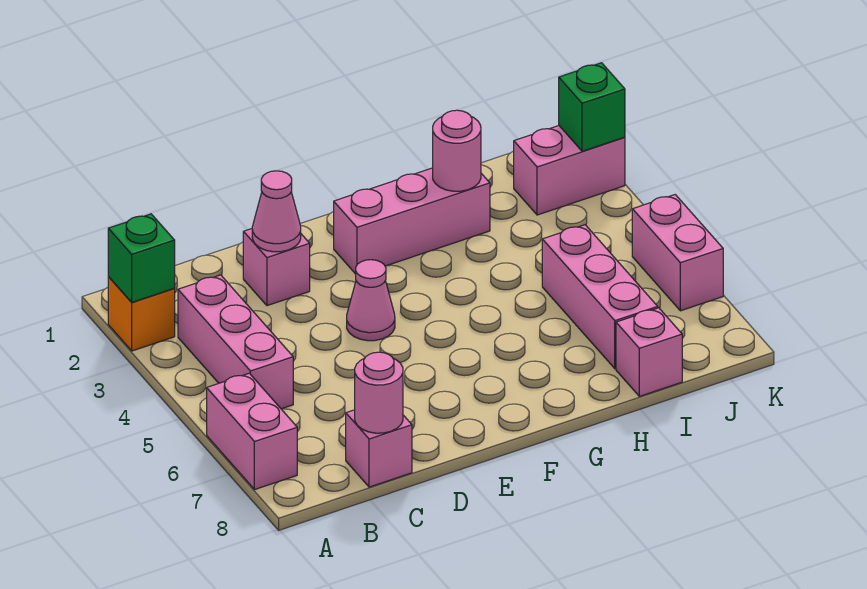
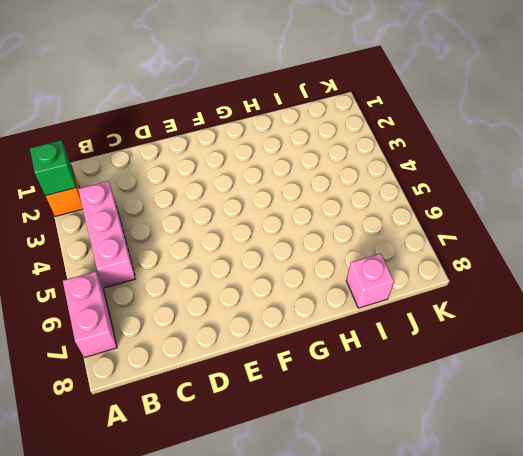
none -> pink 1x1 brick [346,410,412,487]
none -> pink 1x1 brick [243,229,310,306]
none -> pink 1x1 cone [347,260,395,341]

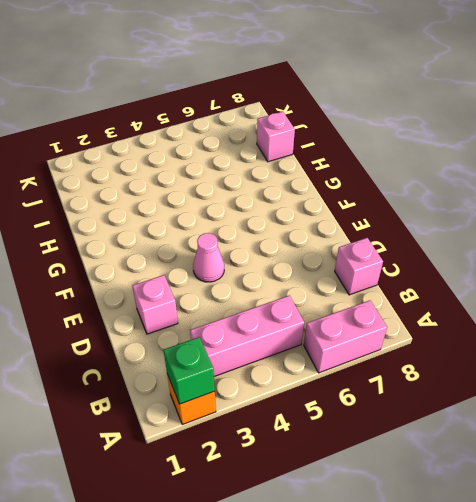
none -> pink 1x3 brick [334,168,490,274]
none -> pink 1x3 brick [542,225,658,369]
none -> pink 1x2 brick [514,126,625,215]

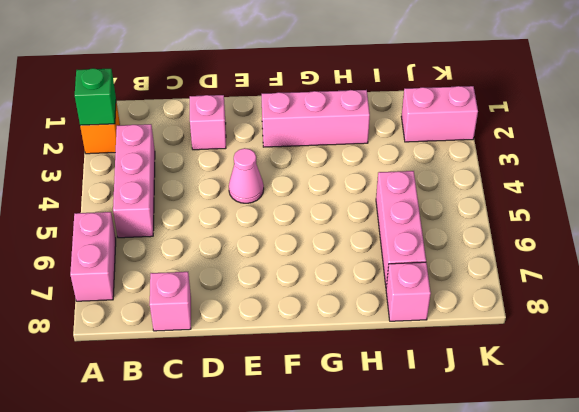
none -> pink 1x2 brick [632,195,723,311]
none -> pink 1x1 round brick [355,352,403,433]
none -> pink 1x1 cone [252,171,301,252]

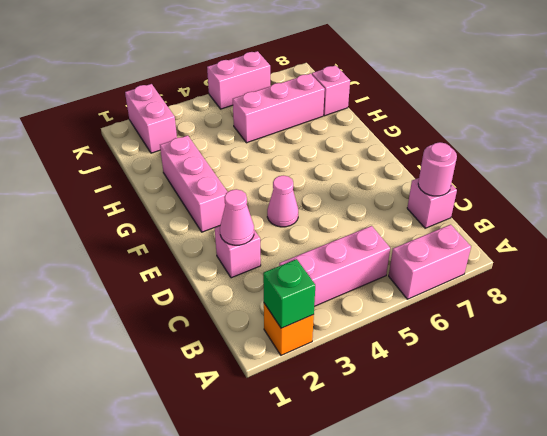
none -> pink 1x1 round brick [433,110,481,191]
none -> green 1x1 brick [559,63,625,151]

